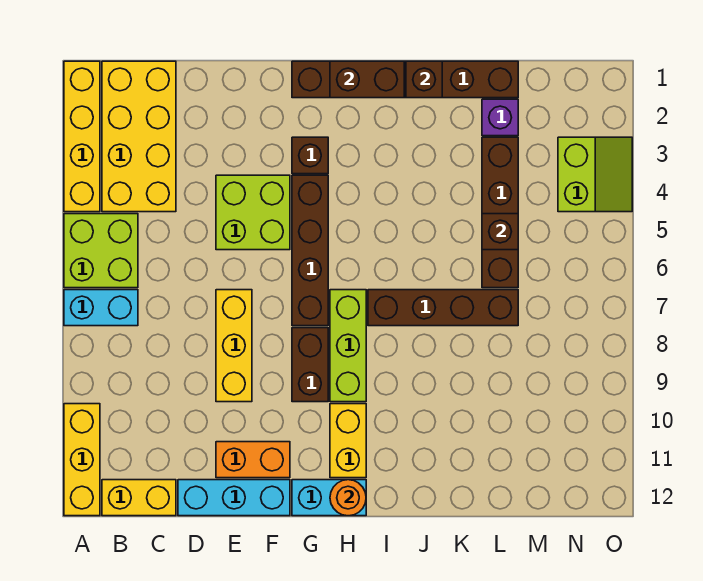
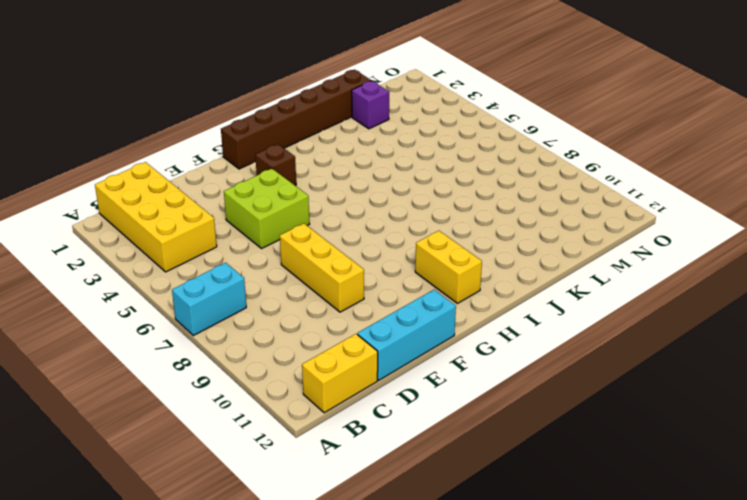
none -> yellow 1x4 brick [64,61,100,212]
none -> lime 2x2 brick [64,214,138,288]
none -> yellow 1x3 brick [64,404,100,516]

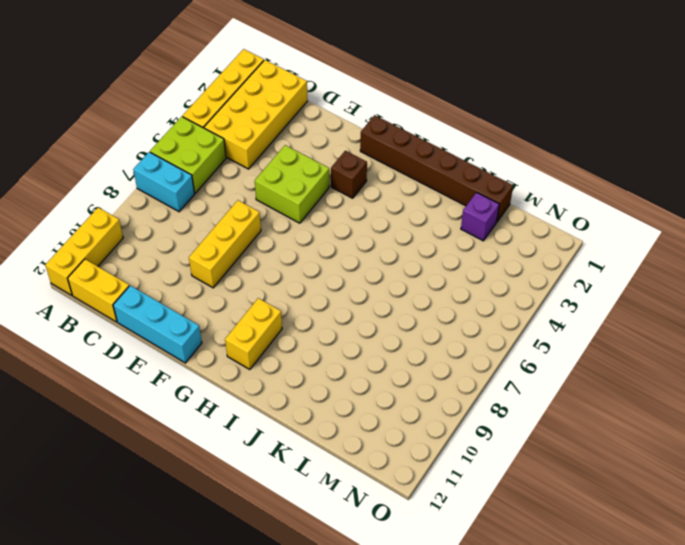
none -> orange 1x2 brick [216,442,290,478]
none -> brown 1x4 brick [292,175,328,326]
none -> brown 1x2 brick [292,328,328,402]

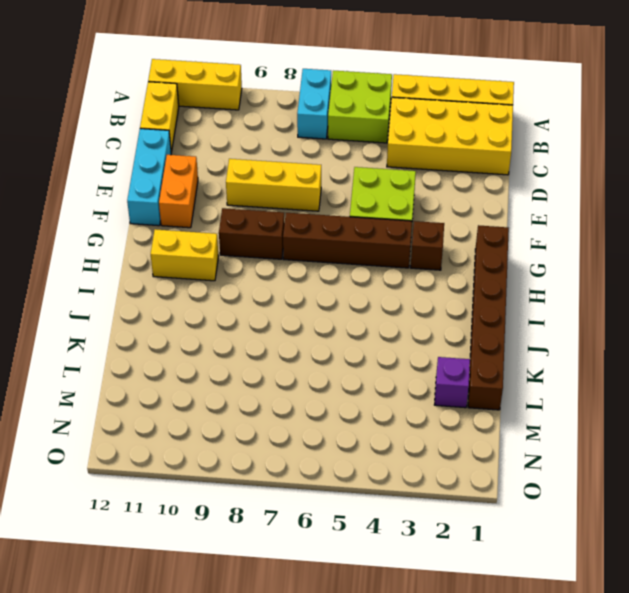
none -> cyan 1x2 brick [292,480,366,516]
none -> lime 1x3 brick [330,290,366,402]
none -> brown 1x4 brick [368,290,518,326]

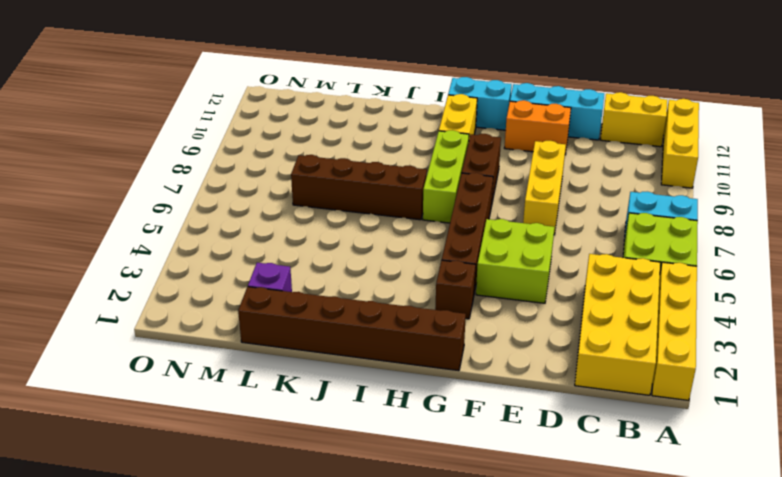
none -> brown 1x4 brick [482,137,518,288]
none -> lime 2x2 slope [558,137,632,212]
none -> brown 1x2 brick [330,61,404,98]

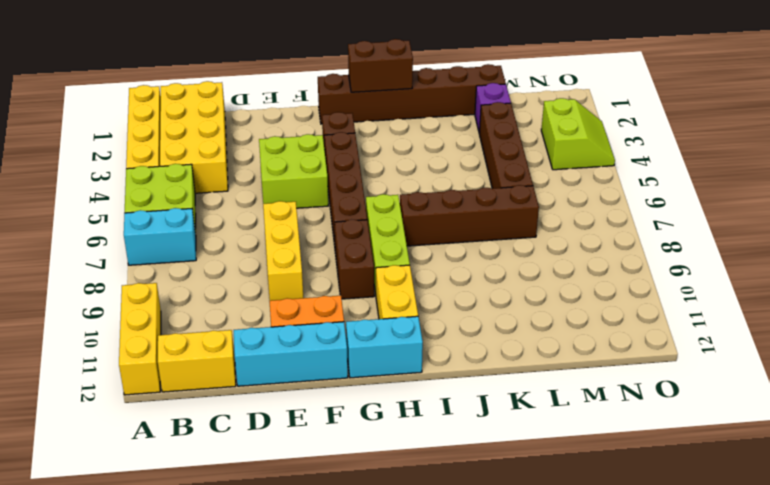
none -> orange 1x1 round brick [330,480,366,516]
none -> brown 1x1 brick [406,61,442,98]
none -> brown 1x1 brick [482,214,518,250]

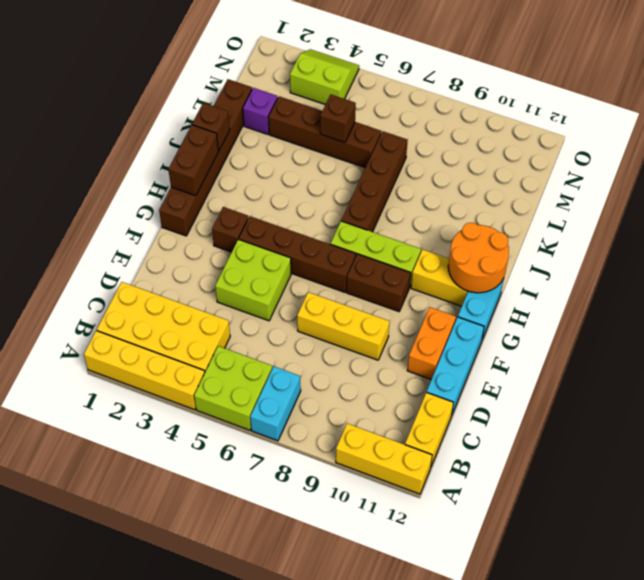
orange 2x2 round brick [448,223,509,293] -> orange 1x1 round brick [330,480,366,516]

